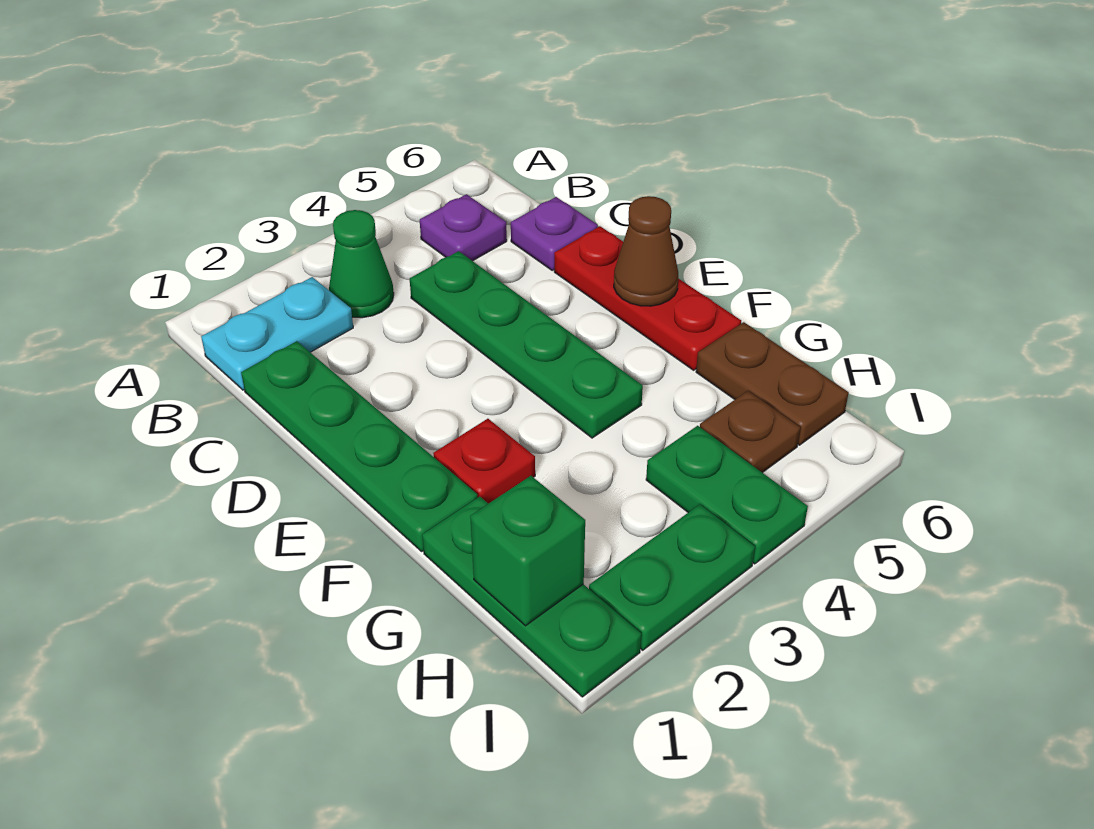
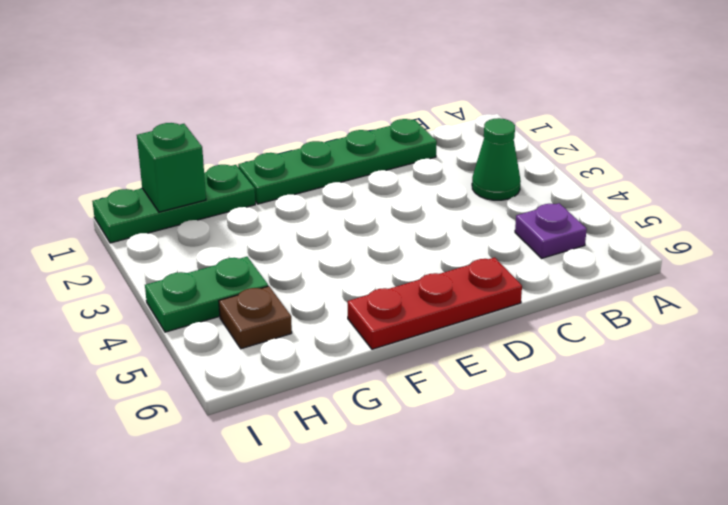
none -> cyan 1x2 plate [201,277,353,390]
none -> green 1x4 plate [410,251,643,438]
none -> purple 1x1 plate [511,197,598,270]

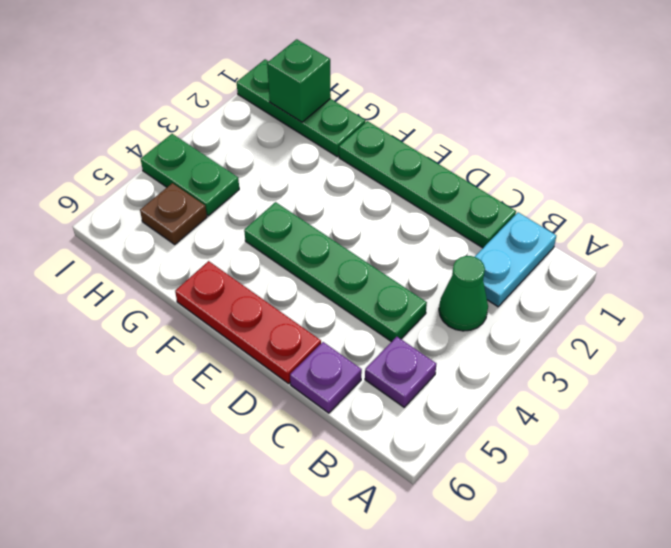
none -> red 1x1 plate [433,419,535,504]
none -> brown 1x2 plate [696,322,849,445]
none -> green 1x2 plate [589,504,755,650]

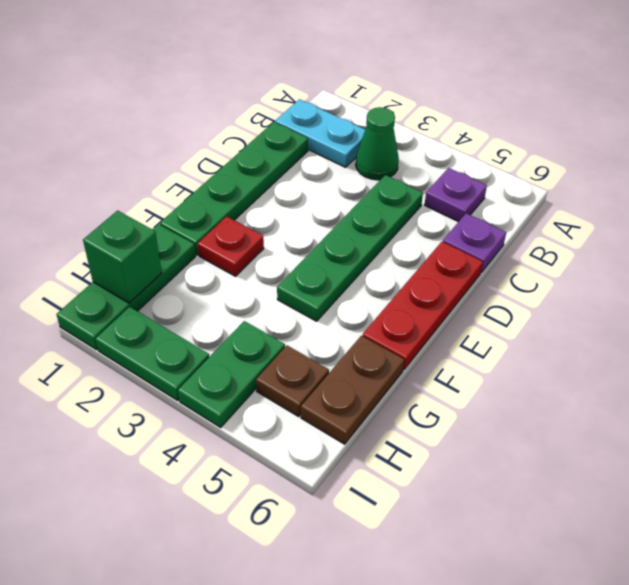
none -> brown 1x1 cone [614,196,678,306]

